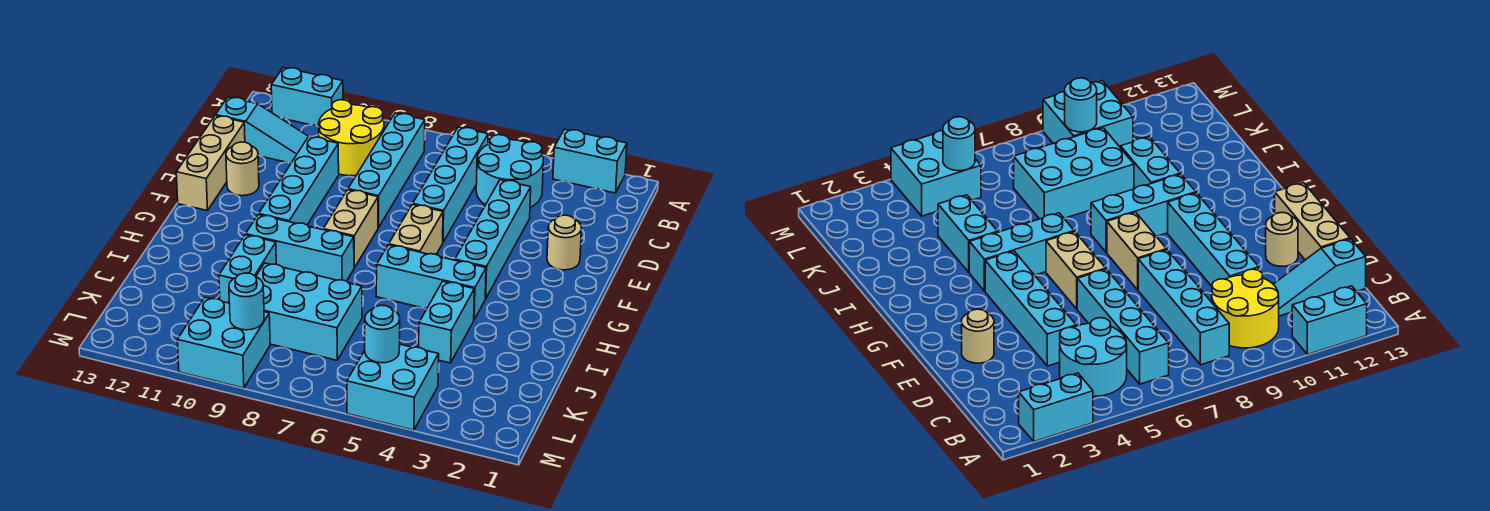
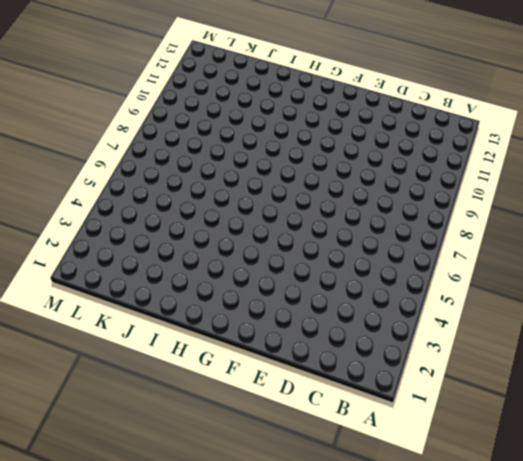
none -> cyan 1x2 brick [553,129,627,193]
none -> cyan 1x2 brick [271,68,343,127]
none -> cyan 2x2 round brick [476,135,543,207]

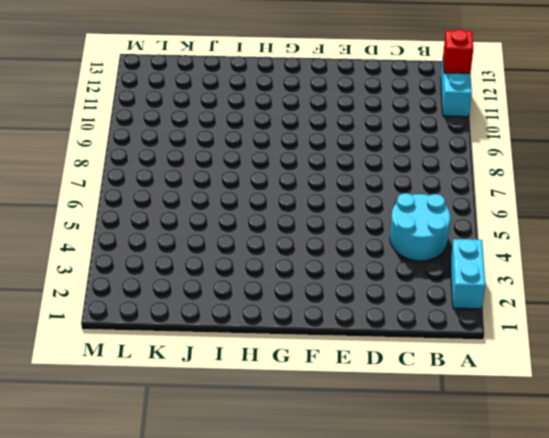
red 1x1 brick [443,30,473,73] -> none
none -> cyan 1x4 brick [413,127,488,242]
none -> cyan 1x4 brick [348,113,425,228]
none -> yellow 2x2 round brick [319,100,384,176]

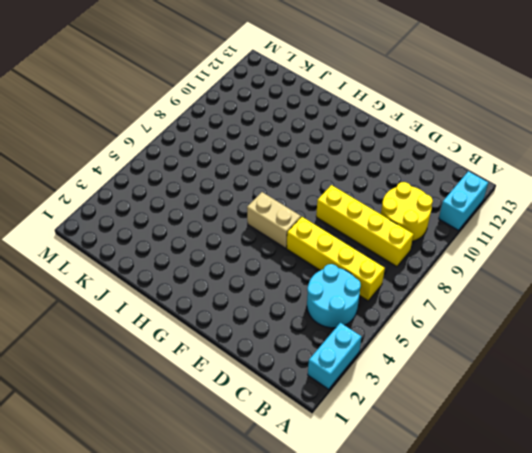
yellow 1x4 brick [287,217,385,301] -> cyan 1x4 brick [413,127,488,242]
yellow 1x4 brick [316,185,413,267] -> cyan 1x4 brick [348,113,425,228]
none -> cyan 1x3 slope [216,97,309,163]
none -> cyan 1x4 brick [455,180,531,299]
none -> cyan 1x4 brick [259,137,339,225]

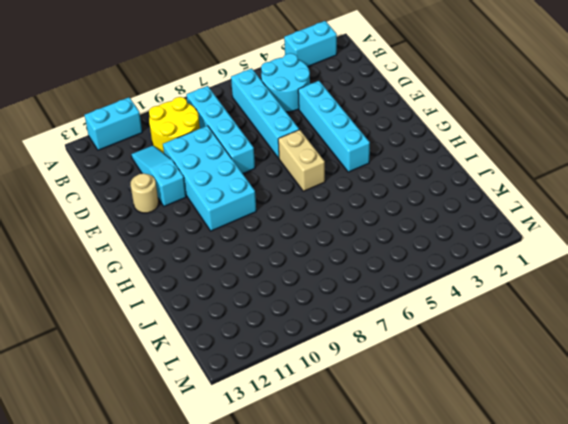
cyan 1x3 slope [131,146,186,206] -> cyan 1x3 slope turned to [216,97,309,163]
cyan 2x4 brick [163,126,256,231] -> cyan 1x4 brick [259,137,339,225]
none -> tan 1x3 brick [176,116,245,211]
none -> tan 1x1 round brick [547,215,581,270]
none -> tan 1x2 brick [323,190,378,268]

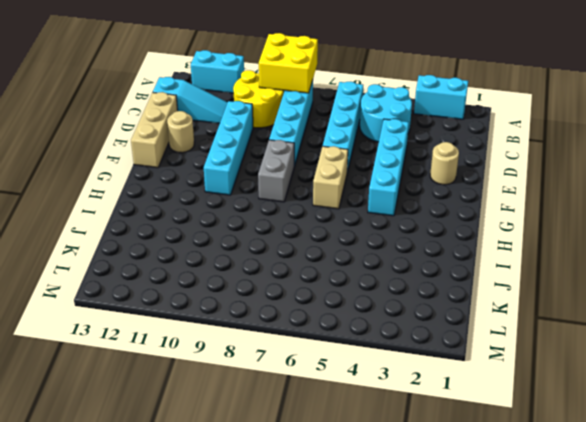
yellow 2x2 brick [259,33,318,93] -> none
grey 1x2 brick [258,140,294,202] -> tan 1x2 brick [323,190,378,268]
none -> cyan 1x3 brick [376,245,486,319]
none -> cyan 1x3 brick [246,215,354,281]
none -> cyan 1x2 brick [419,281,474,363]

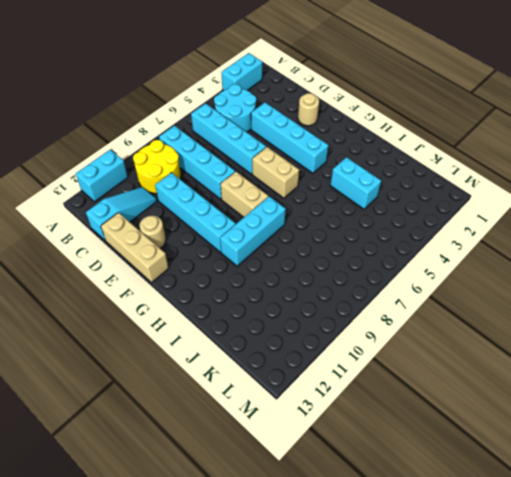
none -> cyan 1x3 brick [376,245,486,319]
none -> cyan 1x2 brick [219,235,276,303]
none -> cyan 2x3 brick [256,263,362,360]

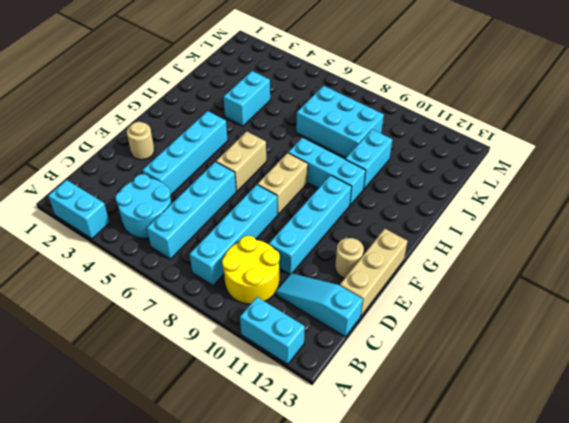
none -> cyan 1x3 brick [376,245,486,319]
none -> cyan 2x2 brick [347,344,439,430]
none -> cyan 2x2 brick [177,297,270,388]

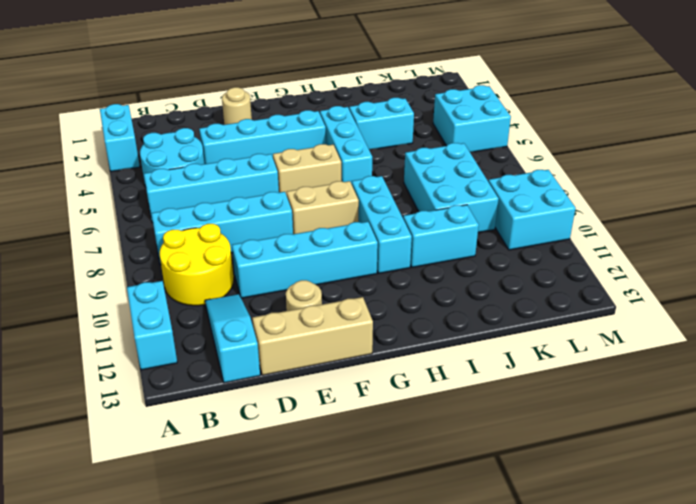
none -> cyan 1x1 round brick [365,305,400,363]
none -> cyan 1x1 round brick [229,273,264,330]

